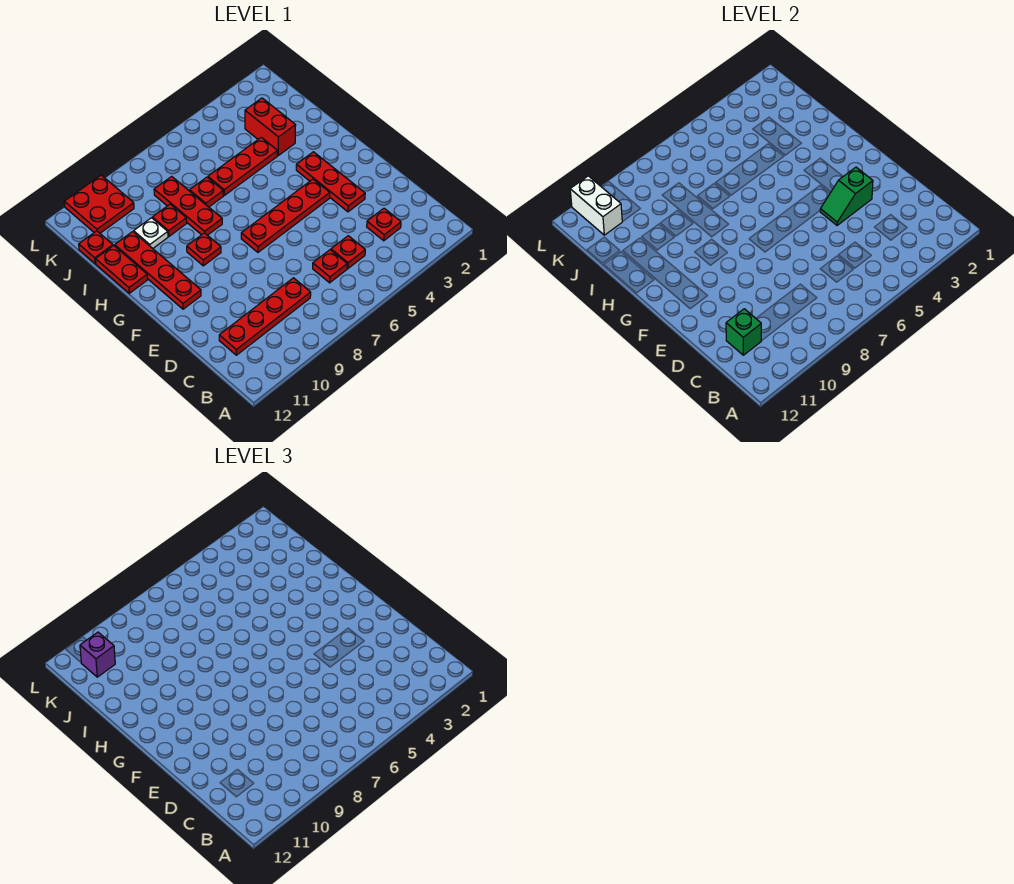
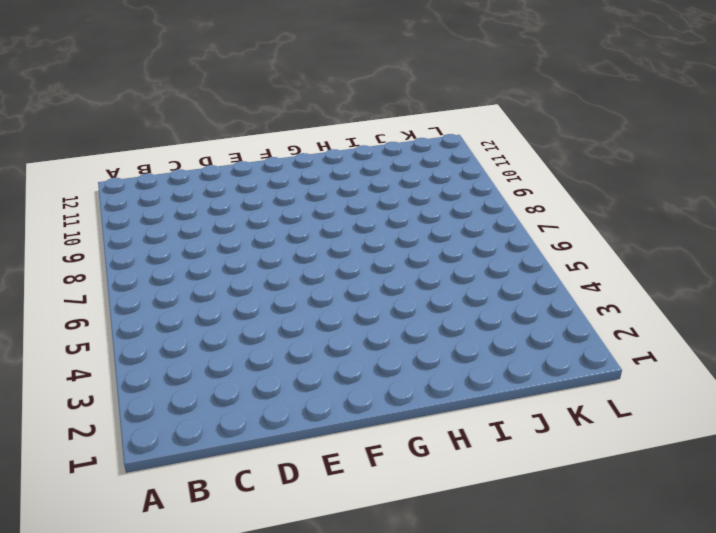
none -> red 1x1 plate [367,208,401,241]
none -> red 1x1 plate [331,236,365,269]
none -> red 1x1 plate [313,250,347,283]

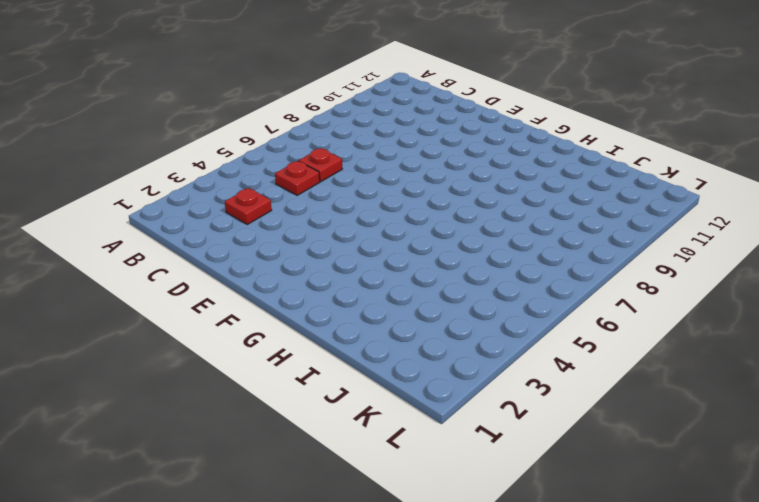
none -> red 1x4 plate [219,278,311,355]
none -> red 1x3 plate [296,152,365,212]
none -> red 1x4 plate [241,179,330,252]

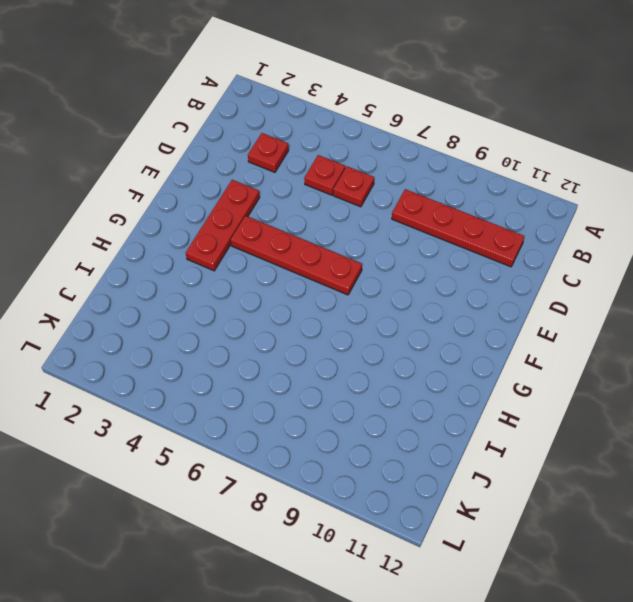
none -> red 1x4 plate [115,232,201,309]
none -> red 1x1 plate [187,233,221,266]
none -> red 1x3 plate [154,176,222,235]

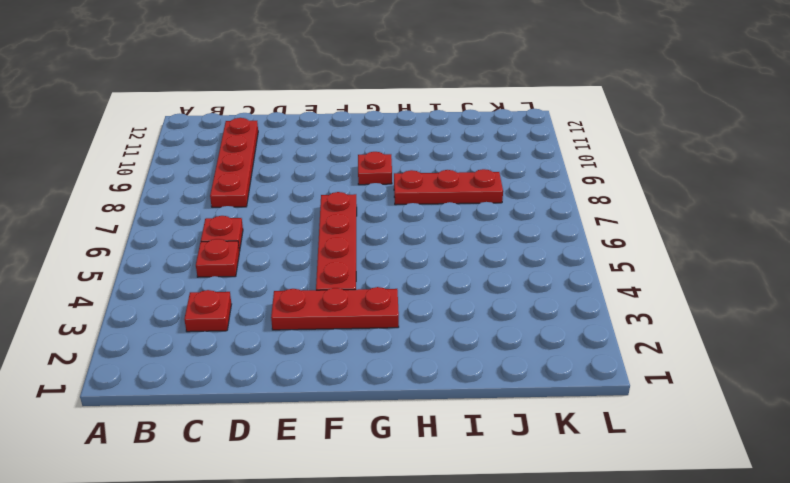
none -> red 1x4 plate [115,232,201,309]
none -> red 1x2 plate [96,245,147,293]
none -> red 1x2 brick [245,98,296,155]

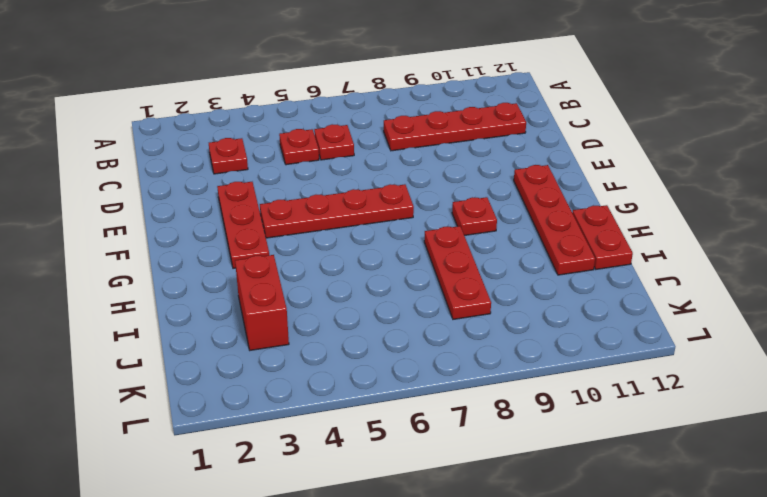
none -> red 1x3 plate [208,137,277,195]
none -> red 1x1 plate [190,177,223,207]
none -> red 1x1 plate [152,204,187,236]

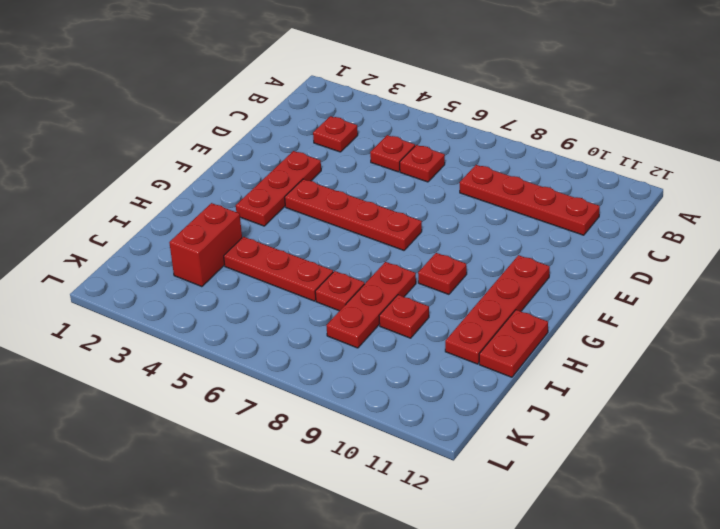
none -> white 1x1 plate [134,218,168,248]
none -> red 1x1 plate [79,231,113,264]
none -> red 2x2 plate [64,175,134,233]

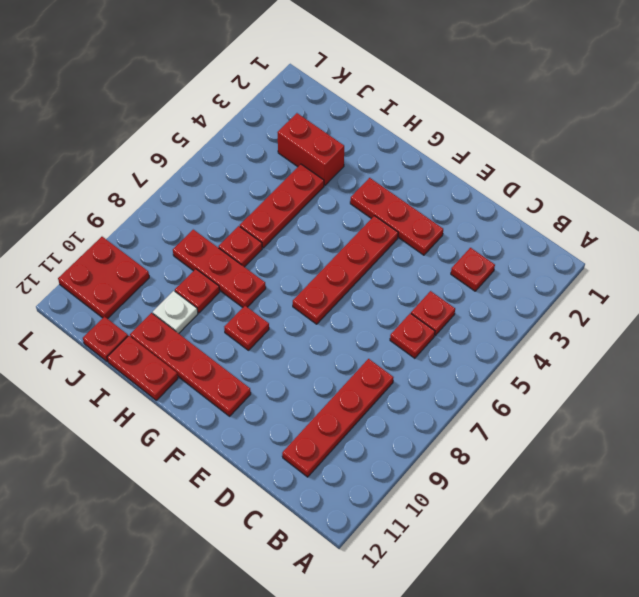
none -> green 1x1 brick [726,309,761,355]
none -> green 1x2 slope [820,167,873,225]
none -> white 1x2 brick [570,176,622,235]

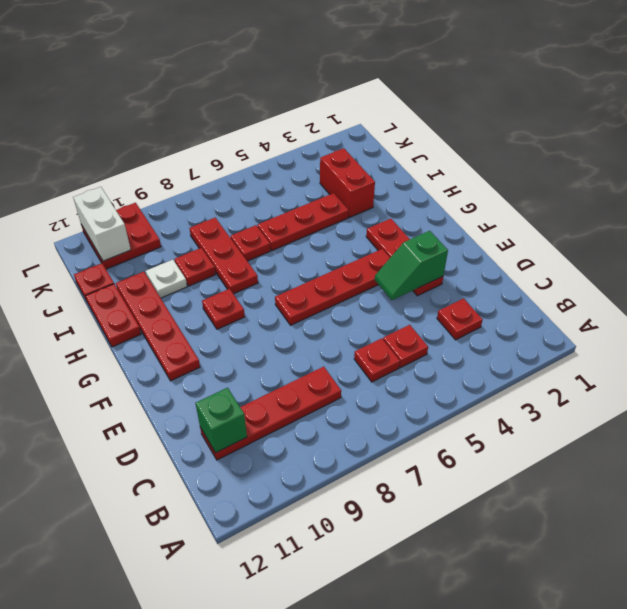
none -> purple 1x1 brick [80,632,115,677]

